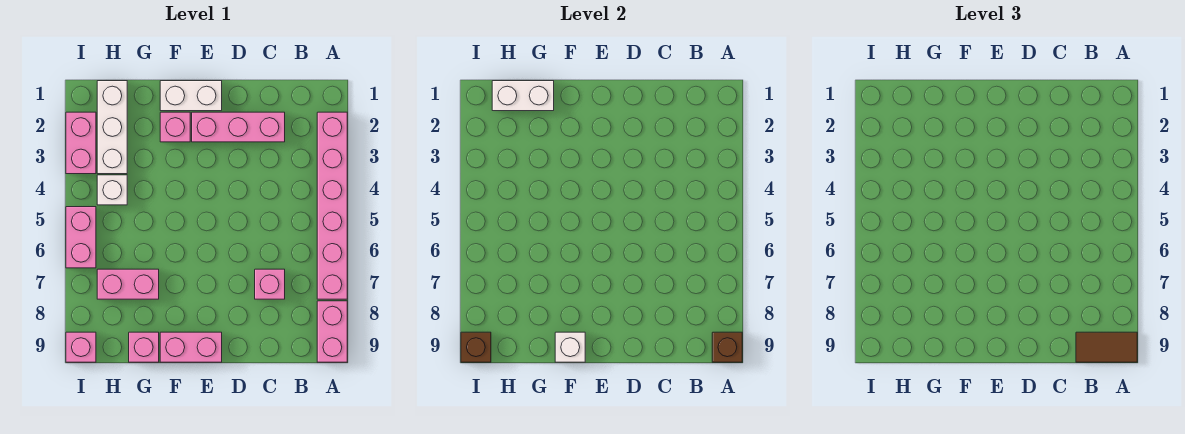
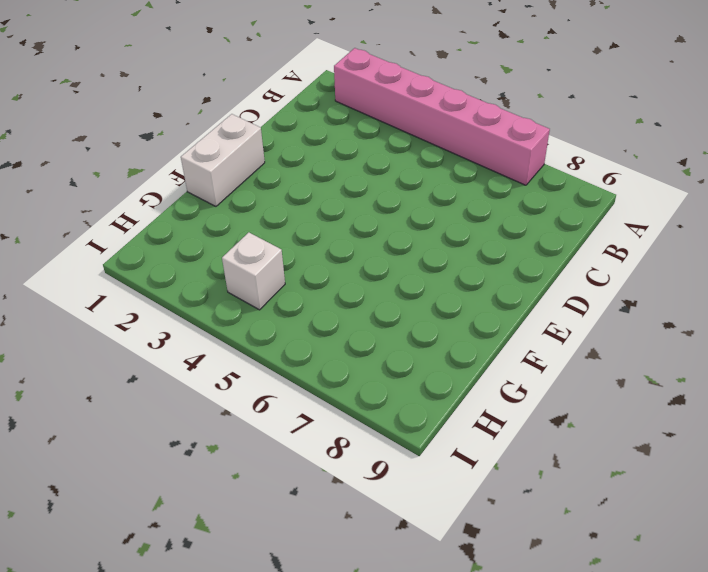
none -> pink 1x2 brick [317,301,347,362]
none -> pink 1x3 brick [192,112,285,142]
none -> pink 1x1 brick [255,269,285,299]

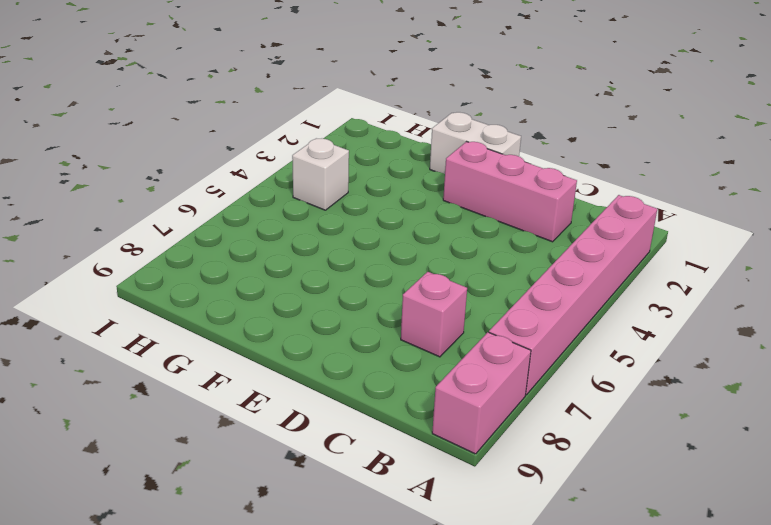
none -> pink 1x2 brick [160,332,222,362]
none -> pink 1x1 brick [160,112,190,142]
none -> pink 1x2 brick [97,269,159,299]

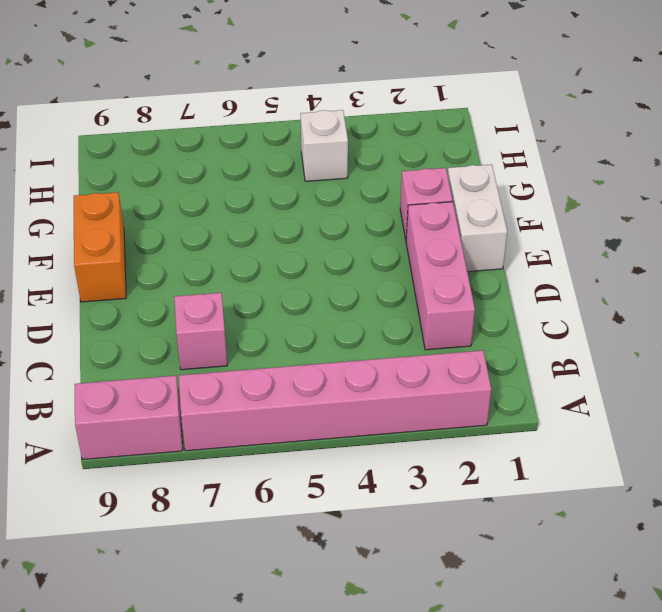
orange 1x2 brick [74,192,126,302] -> pink 1x2 brick [160,332,222,362]
none -> pink 1x2 brick [97,269,159,299]
none -> pink 1x1 brick [129,332,159,362]
none -> white 1x3 brick [97,81,127,174]

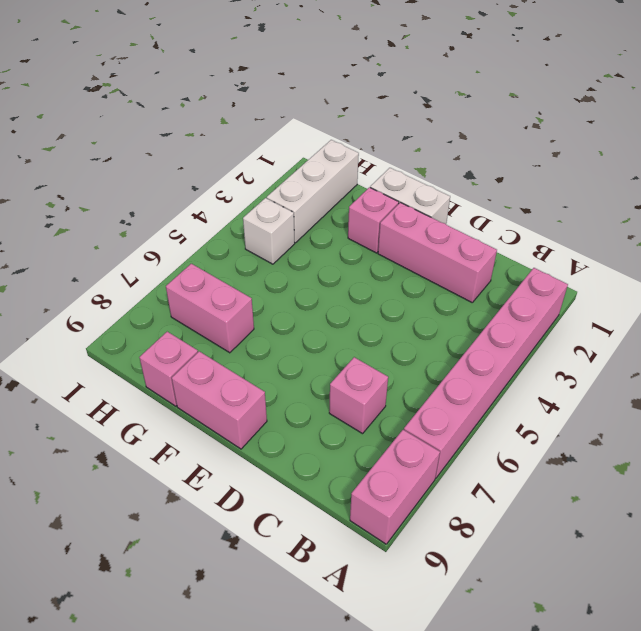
none -> pink 1x2 brick [66,112,96,174]
none -> pink 1x2 brick [66,207,96,268]
none -> pink 1x1 brick [66,332,96,362]

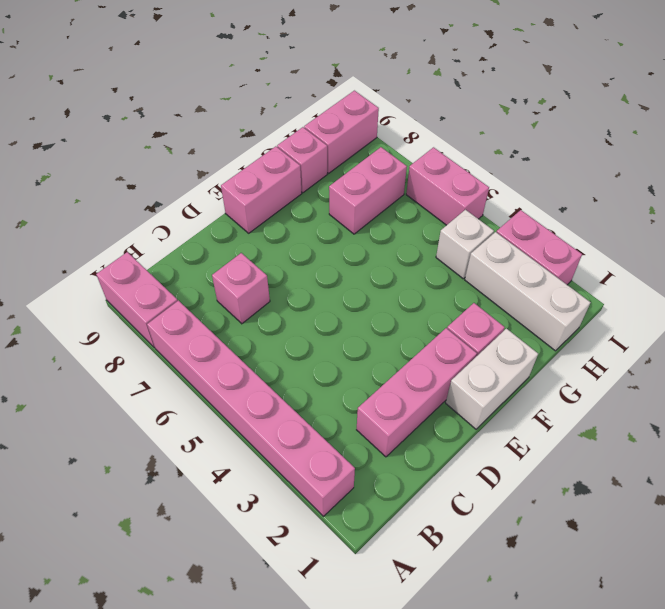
pink 1x2 brick [304,91,379,173] -> pink 1x1 brick [66,332,96,362]
none -> brown 1x1 brick [712,332,742,362]
none -> white 1x1 brick [555,332,585,362]
none -> white 1x2 brick [492,81,554,111]

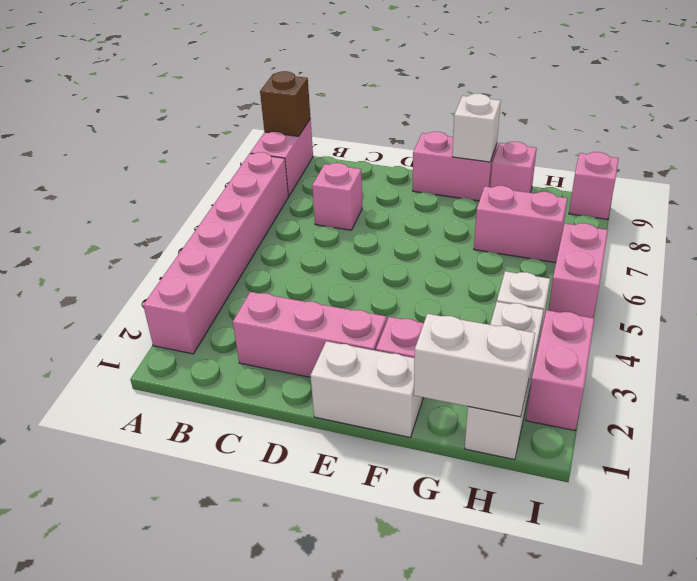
none -> brown 1x1 brick [461,332,491,362]
none -> brown 1x2 tile [1076,332,1137,362]

